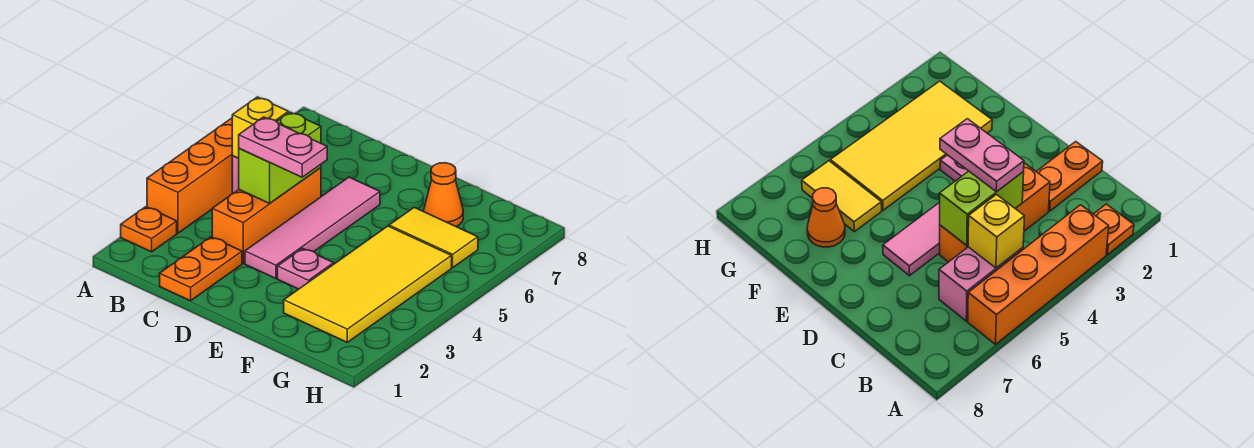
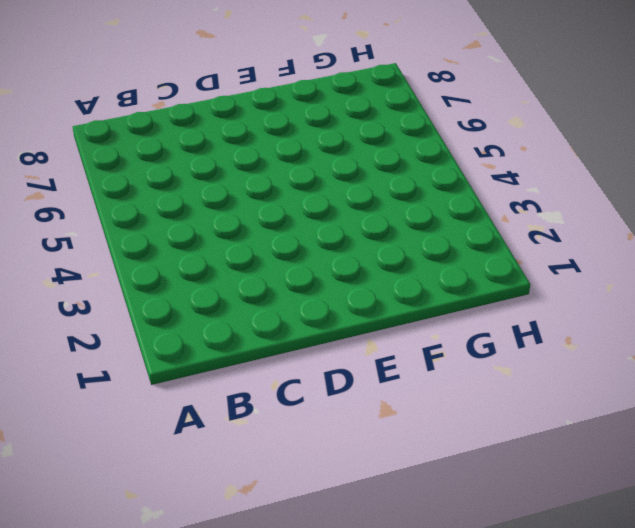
none -> orange 1x1 plate [121,207,177,252]
none -> orange 1x4 brick [147,118,232,233]
none -> pink 1x2 brick [939,247,1023,321]

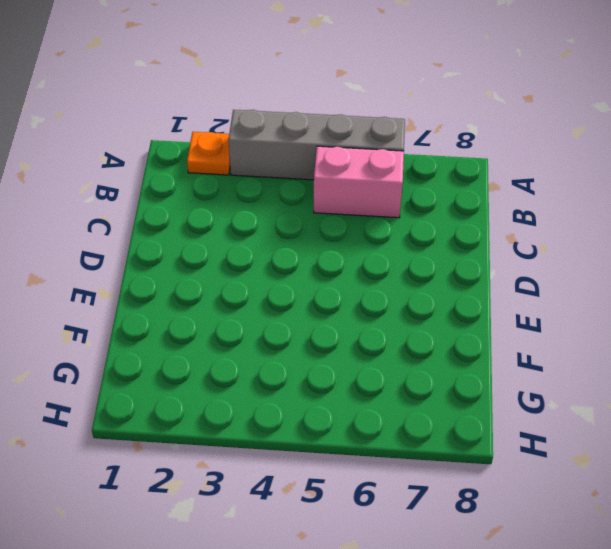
grey 1x4 brick [228,110,405,180] -> orange 1x4 brick [147,118,232,233]
none -> orange 1x2 plate [160,237,242,301]
none -> orange 1x3 brick [212,168,321,263]
none -> pink 1x4 tile [245,177,380,278]

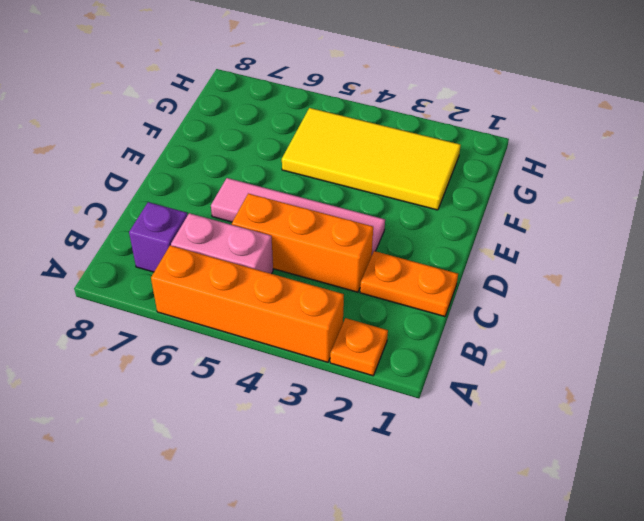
purple 1x1 brick [129,202,187,272] -> none
none -> pink 1x1 plate [277,248,334,289]
none -> yellow 1x2 tile [389,207,478,268]
none -> orange 1x1 cone [424,163,463,226]

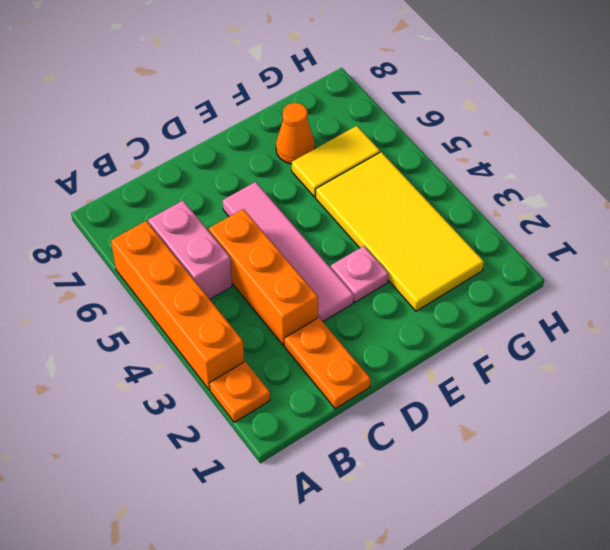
none -> yellow 1x1 brick [232,97,288,158]
none -> lime 1x2 brick [238,112,321,203]
none -> pink 1x2 plate [239,117,327,177]

